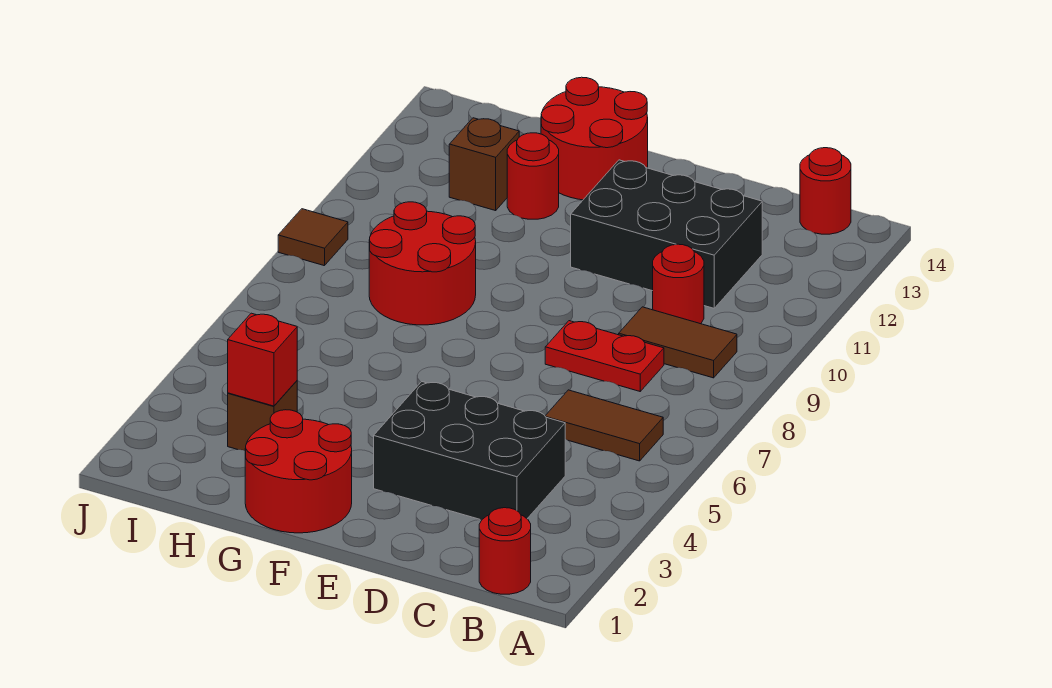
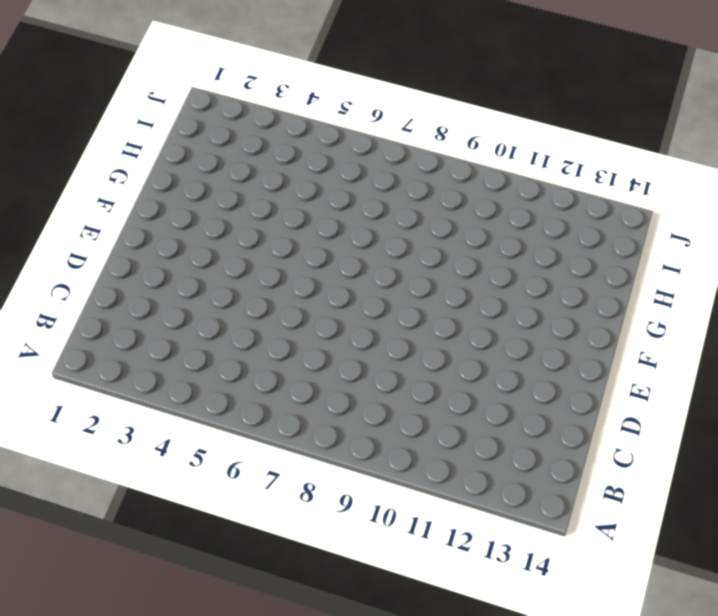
none -> red 1x1 round brick [479,508,531,594]
none -> brown 1x2 tile [545,390,663,461]
none -> brown 1x2 tile [619,307,737,378]

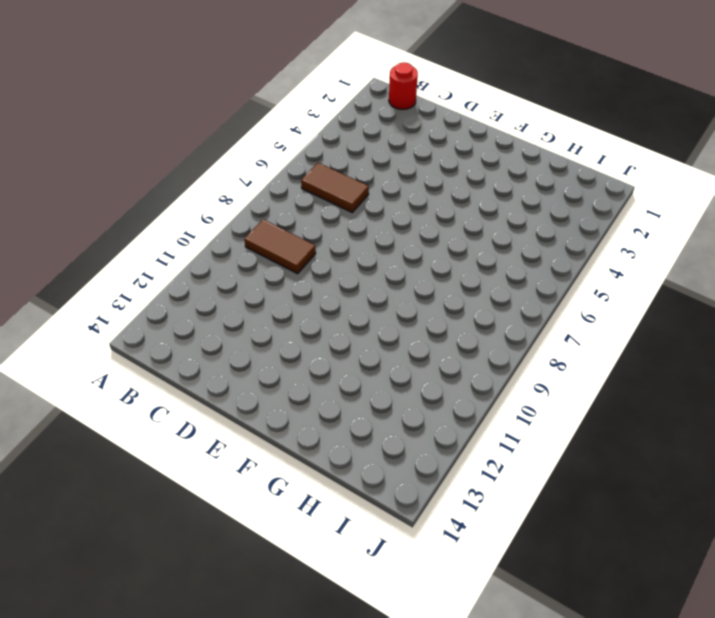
none -> red 1x1 round brick [800,148,851,234]
none -> black 2x3 brick [374,382,565,520]
none -> red 1x2 plate [545,321,664,391]

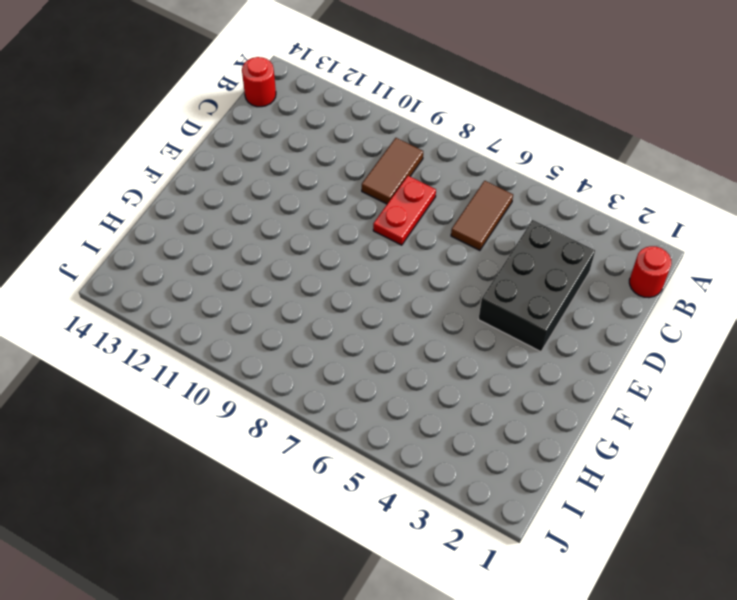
none -> red 1x1 round brick [653,244,704,324]
none -> black 2x3 brick [571,160,762,308]
none -> red 2x2 round brick [245,410,352,533]

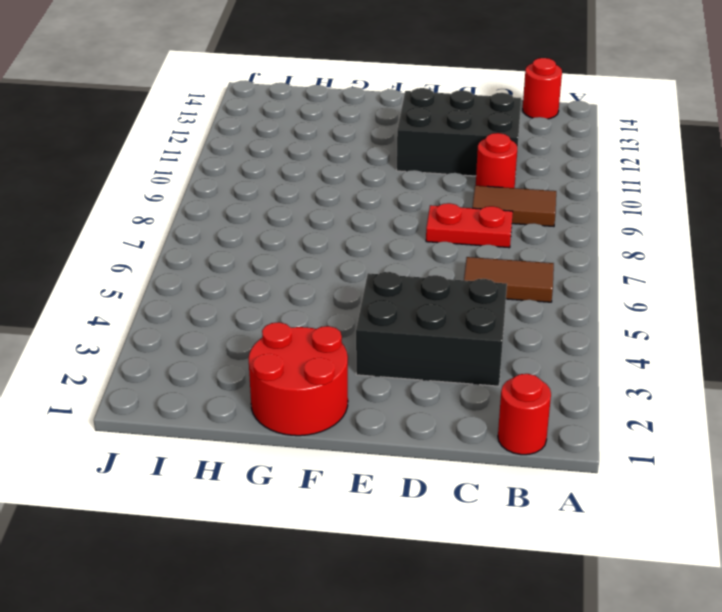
none -> red 2x2 round brick [541,77,648,200]
none -> red 2x2 round brick [369,202,476,325]
none -> red 1x1 round brick [507,133,559,219]

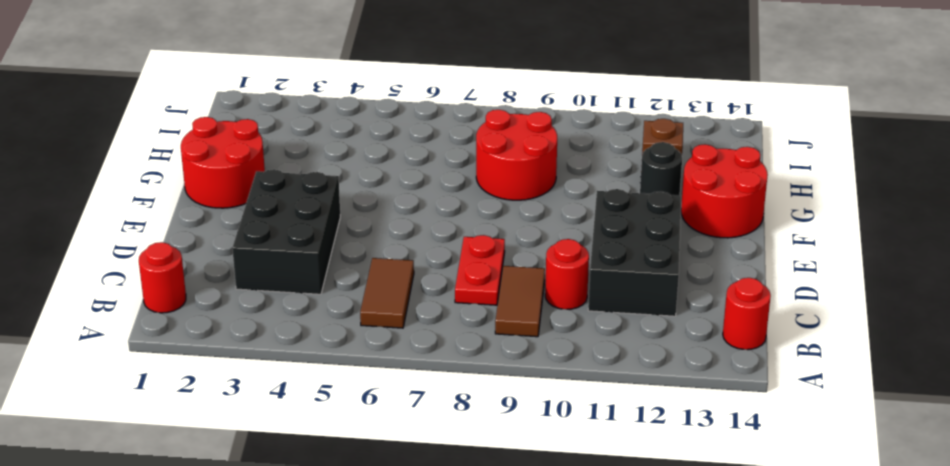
black 1x1 round brick [640,142,682,195] -> red 1x1 round brick [507,133,559,219]
none -> brown 1x1 brick [228,381,297,451]
none -> brown 1x1 tile [278,209,348,266]
none -> red 1x1 brick [228,313,297,406]

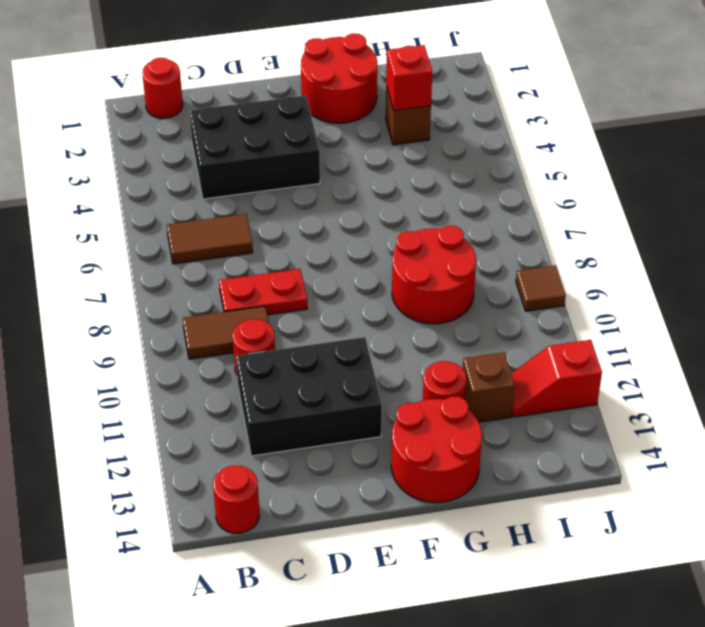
red 1x2 slope [511,340,602,417] -> none

